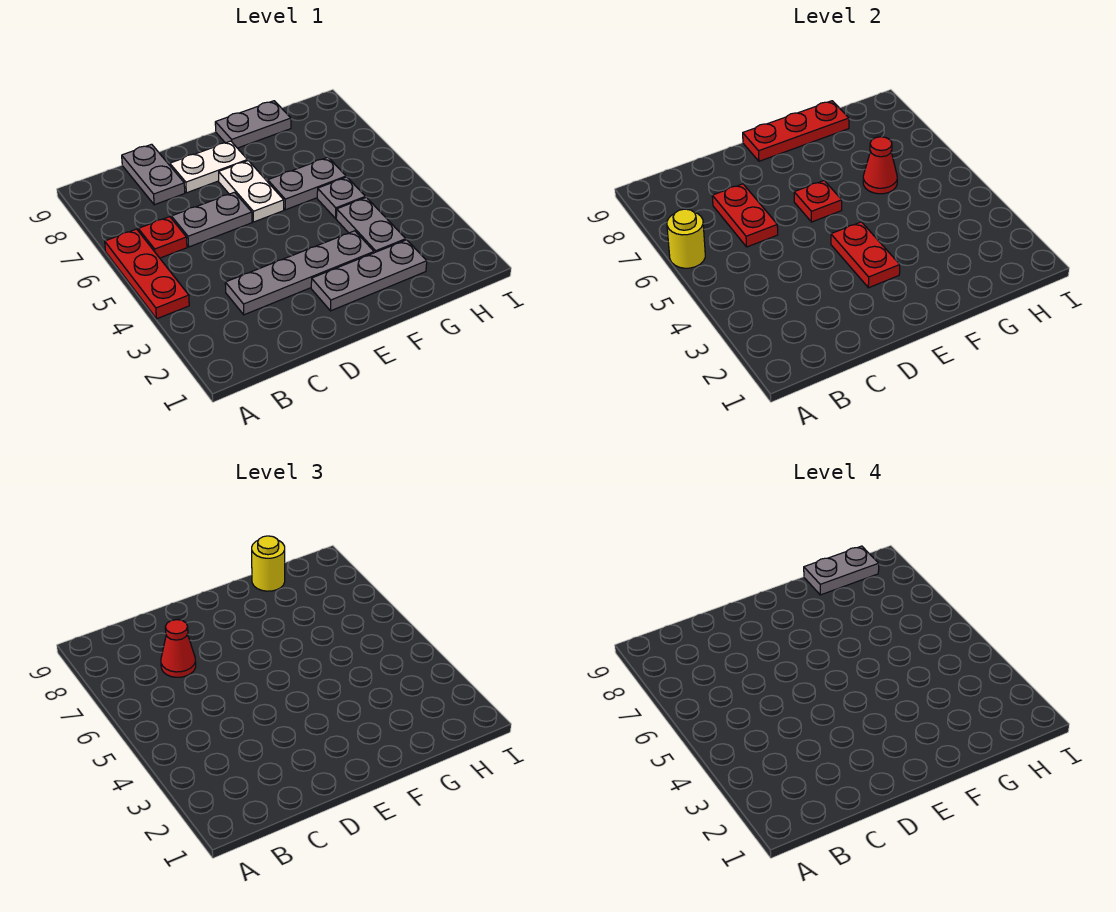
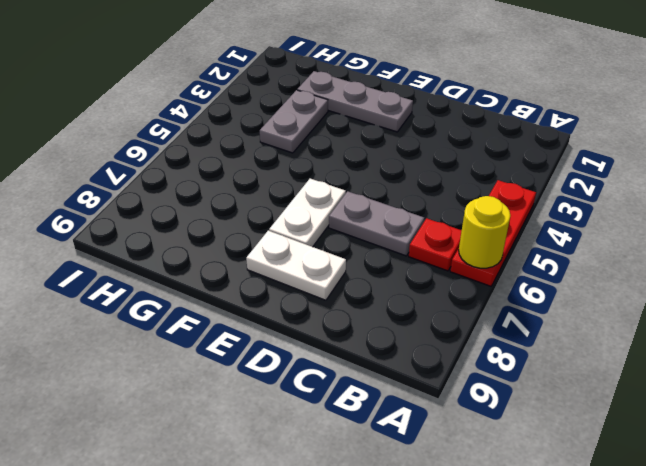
none -> grey 1x4 plate [225,231,374,315]
none -> grey 1x2 plate [122,144,185,205]
none -> grey 1x2 plate [268,157,346,210]

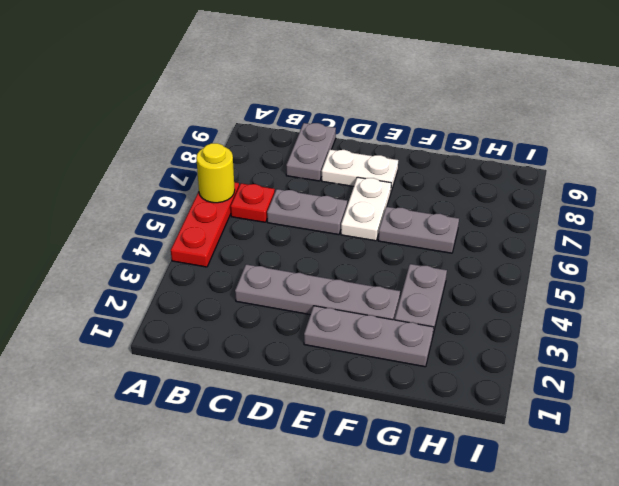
none -> grey 1x2 plate [215,101,291,148]
none -> grey 1x1 plate [317,177,365,219]
none -> red 1x2 plate [712,184,778,247]

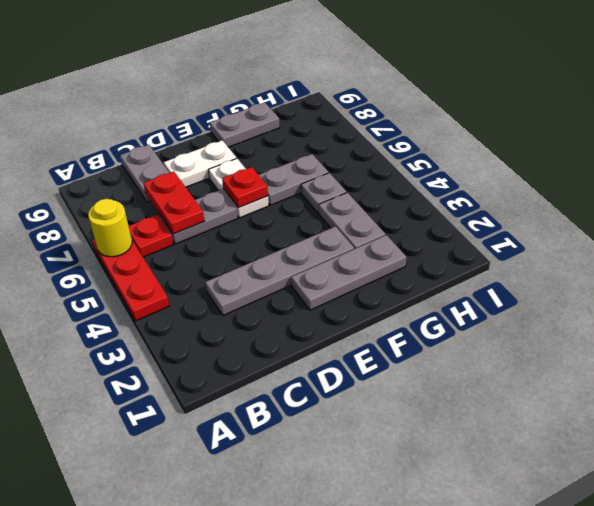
none -> red 1x2 plate [831,222,900,288]
none -> red 1x3 plate [743,101,849,161]
none -> red 1x1 cone [863,137,897,194]

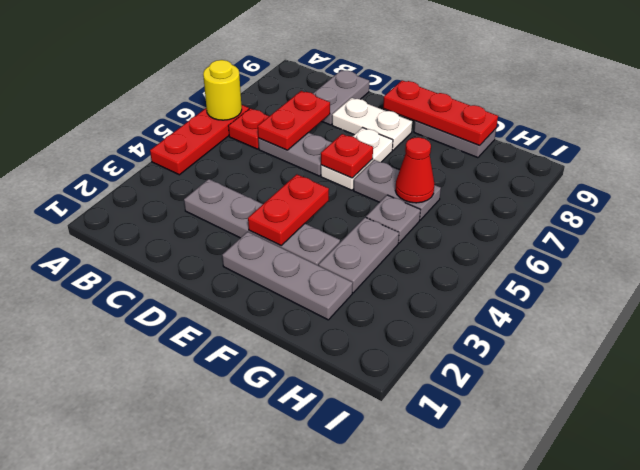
none -> red 1x1 cone [161,620,196,677]
none -> yellow 1x1 round brick [252,536,285,591]
none -> grey 1x2 plate [804,546,879,595]

